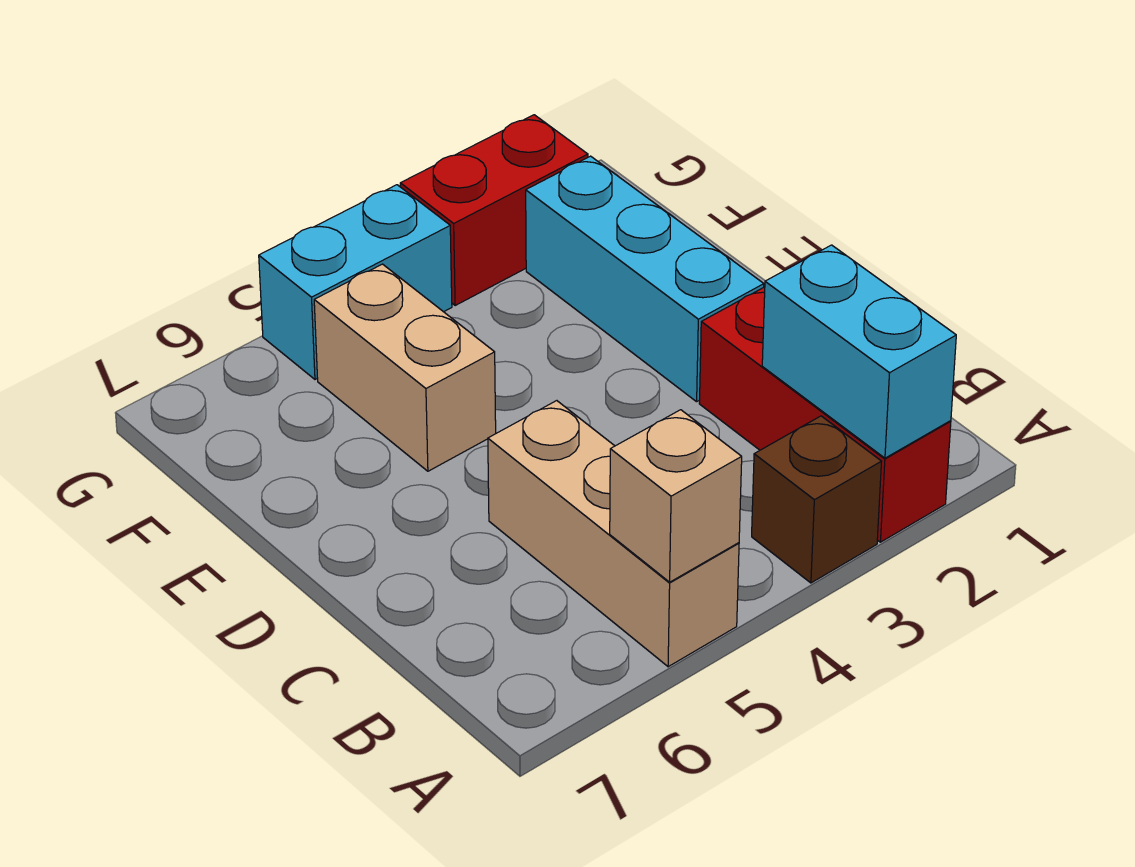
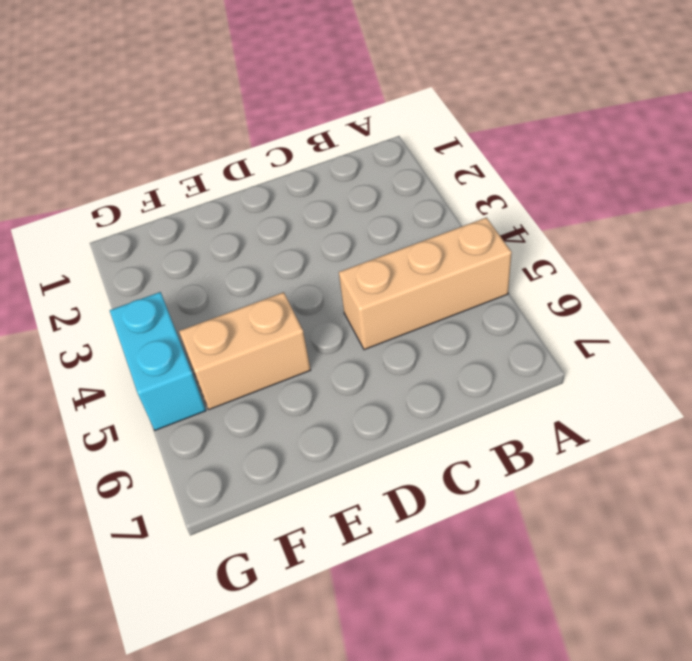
none -> red 1x3 brick [699,287,951,542]
none -> brown 1x1 brick [752,416,882,583]

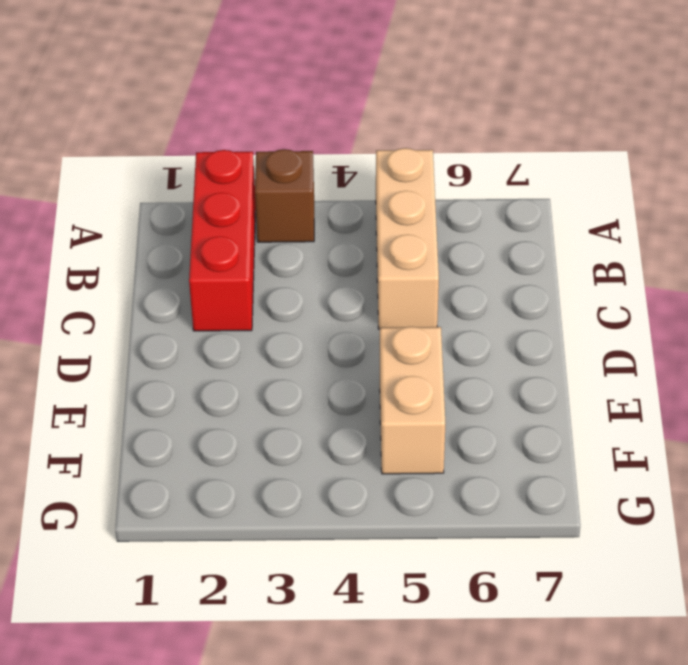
none -> cyan 1x3 brick [526,156,764,402]
none -> red 1x2 brick [400,115,588,305]

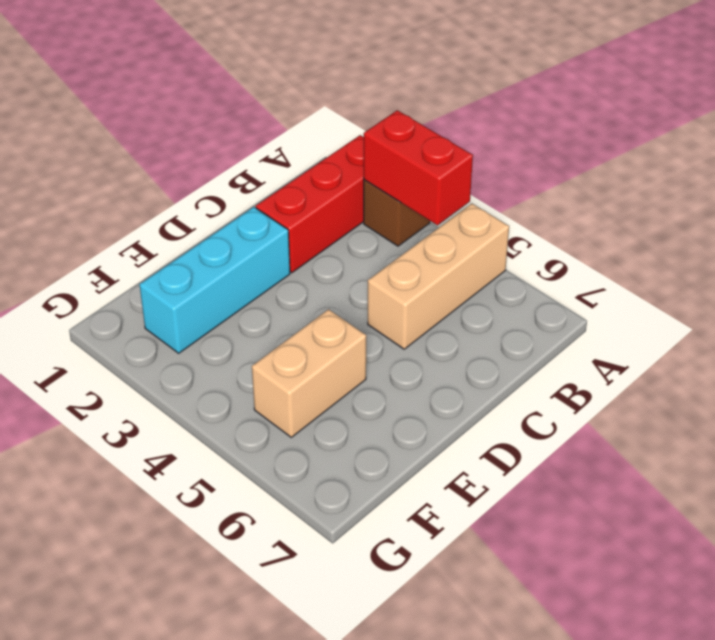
red 1x2 brick [364,110,473,225] -> red 1x2 brick moved to [400,115,588,305]
none -> cyan 1x2 brick [259,185,452,379]
none -> cyan 1x2 brick [762,245,956,458]

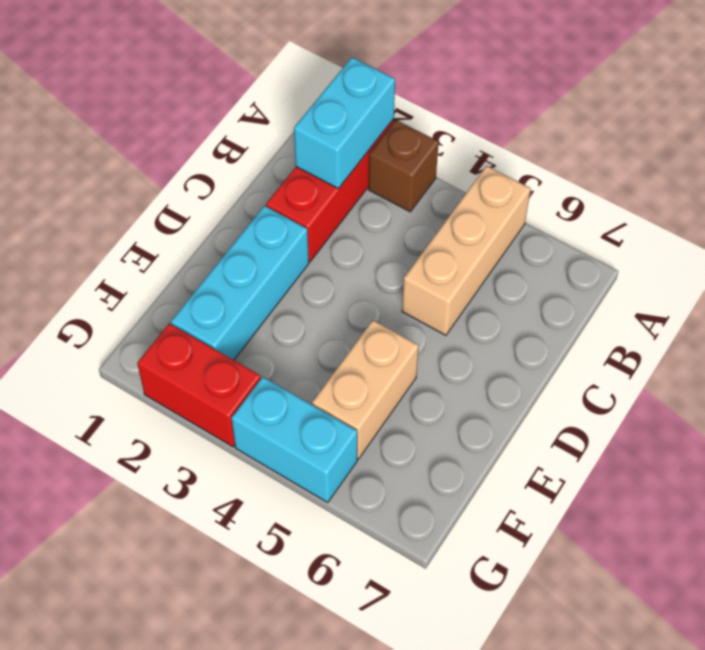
none -> tan 1x1 brick [610,410,742,582]

